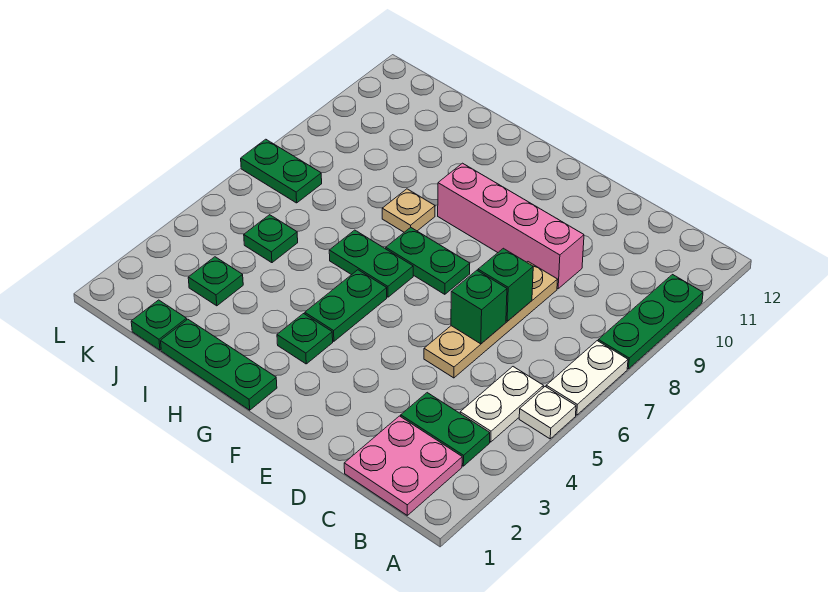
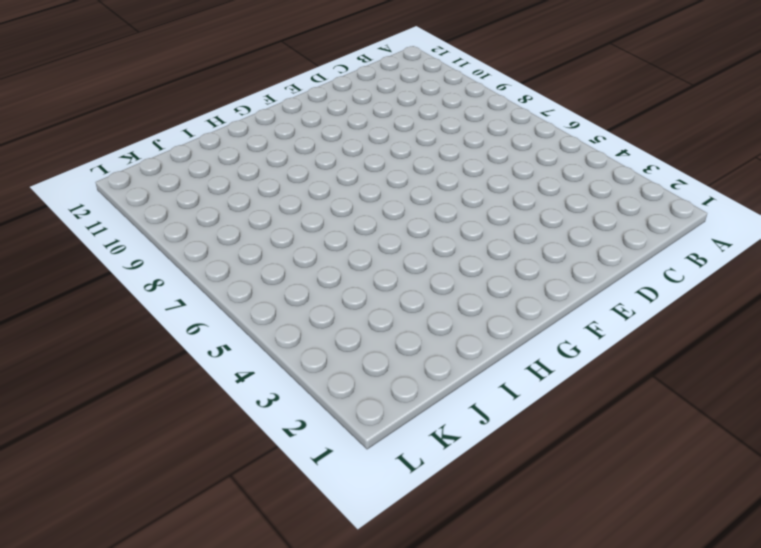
none -> white 1x1 plate [519,387,576,439]
none -> white 1x2 plate [546,341,628,415]
none -> green 1x3 plate [598,275,703,369]

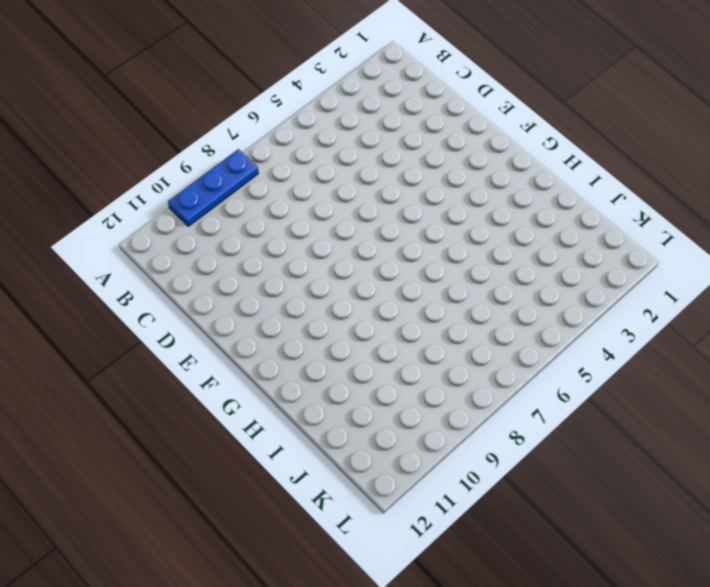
blue 1x3 plate [168,149,258,226] -> green 1x3 plate [598,275,703,369]
none -> white 1x1 plate [519,387,576,439]
none -> white 1x2 plate [546,341,628,415]
none -> pink 2x2 plate [344,416,462,515]

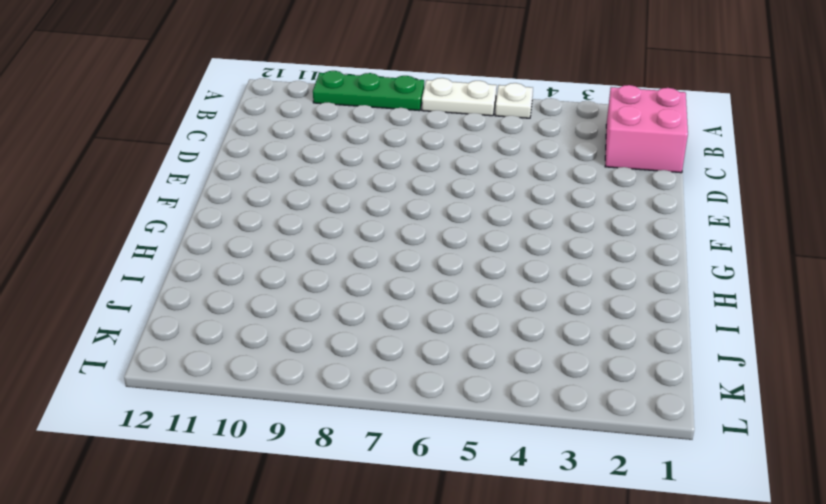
pink 2x2 brick [605,85,688,173] -> pink 2x2 plate [344,416,462,515]
none -> green 1x2 plate [401,393,490,466]
none -> white 1x2 plate [460,367,543,442]
none -> tan 1x4 plate [424,262,558,378]

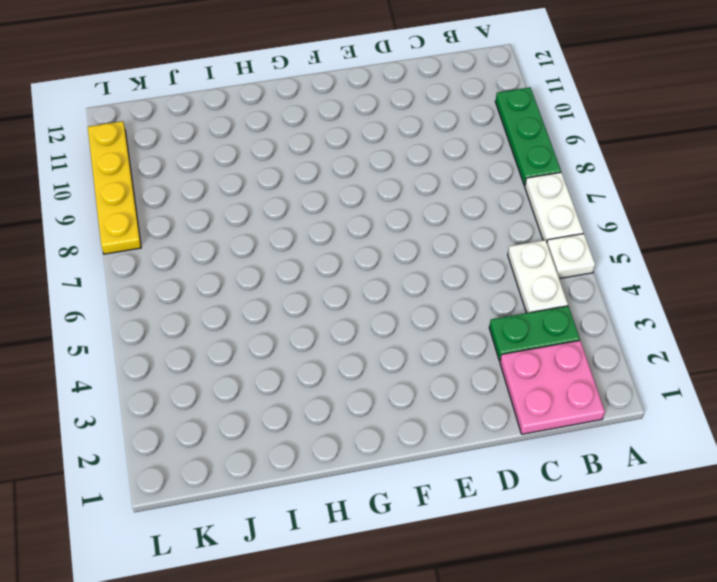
yellow 1x4 plate [88,121,141,254] -> none
none -> tan 1x4 plate [424,262,558,378]
none -> pink 1x4 brick [438,163,584,289]
none -> green 1x2 plate [386,227,470,294]

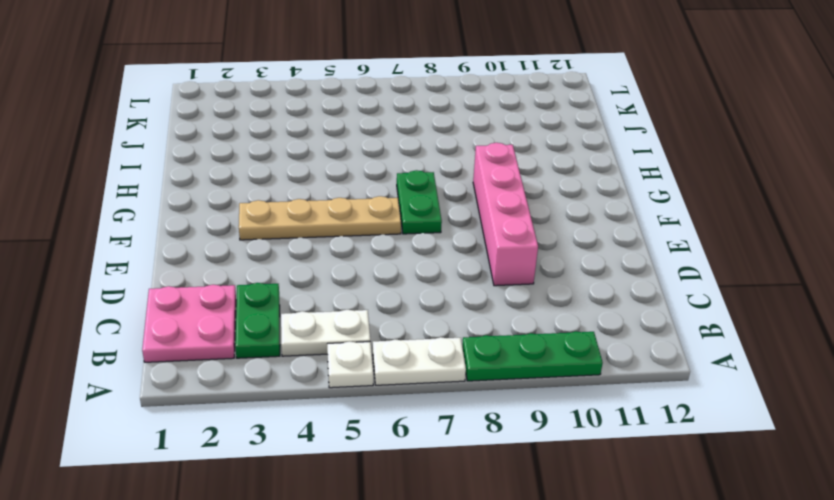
tan 1x4 plate [239,196,401,240] -> tan 1x4 plate moved to [424,262,558,378]
none -> green 1x3 plate [161,319,277,410]
none -> green 1x1 plate [277,314,333,364]
none -> green 1x2 plate [305,270,387,341]

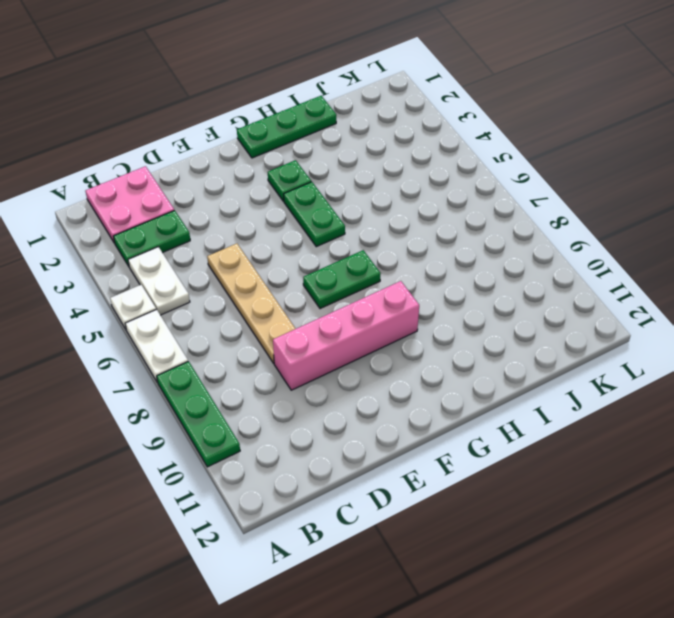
none -> green 1x2 plate [329,230,413,297]
none -> tan 1x1 plate [382,189,435,232]
none -> green 1x1 plate [131,300,187,350]

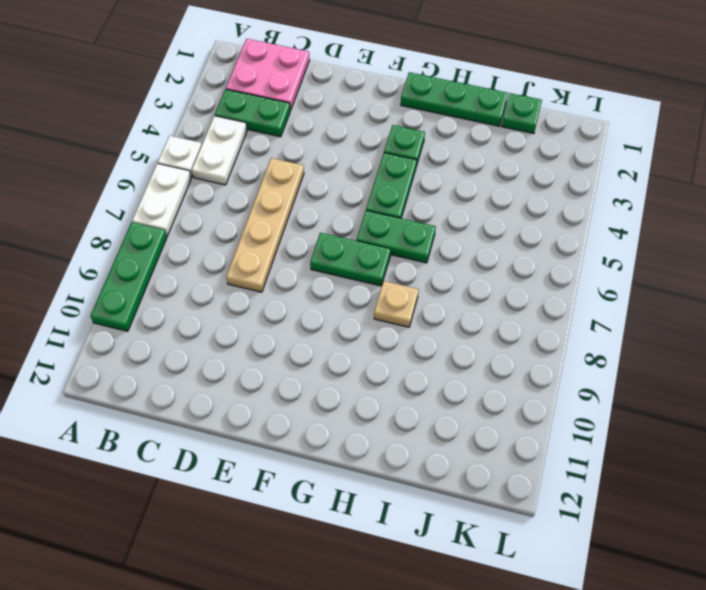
none -> pink 1x4 brick [438,163,584,289]
none -> green 1x1 plate [188,257,243,306]
none -> green 1x1 plate [244,215,298,263]

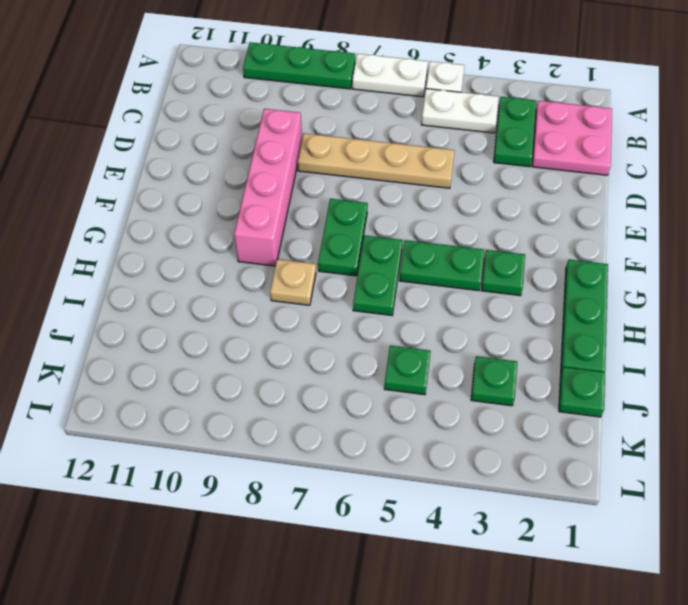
none -> green 1x2 plate [241,139,322,203]
none -> green 1x1 brick [451,270,507,344]
none -> green 1x1 brick [478,248,533,321]

